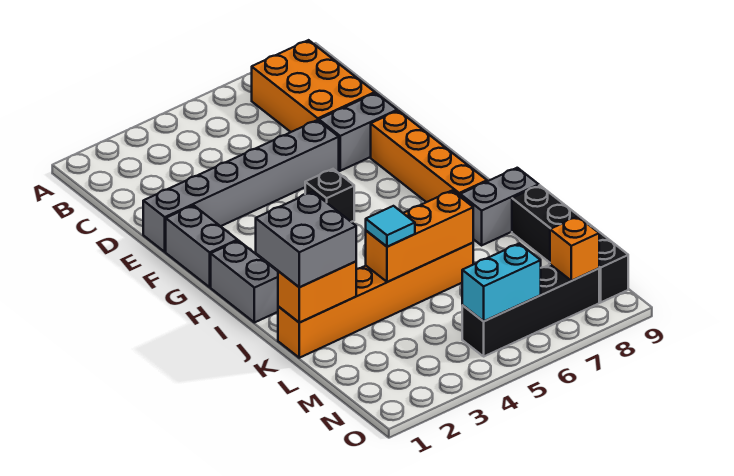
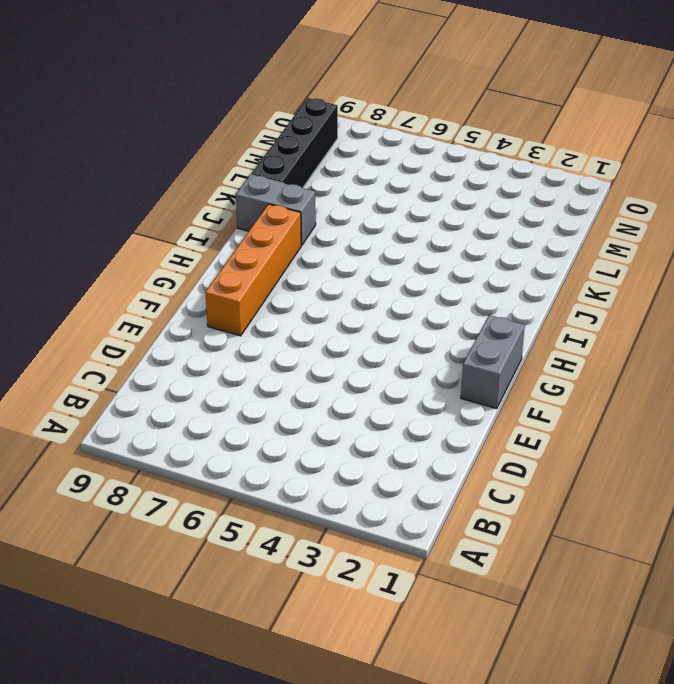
none -> orange 2x3 brick [252,40,375,132]
none -> grey 1x6 brick [143,120,339,252]
none -> grey 1x2 brick [319,93,397,171]

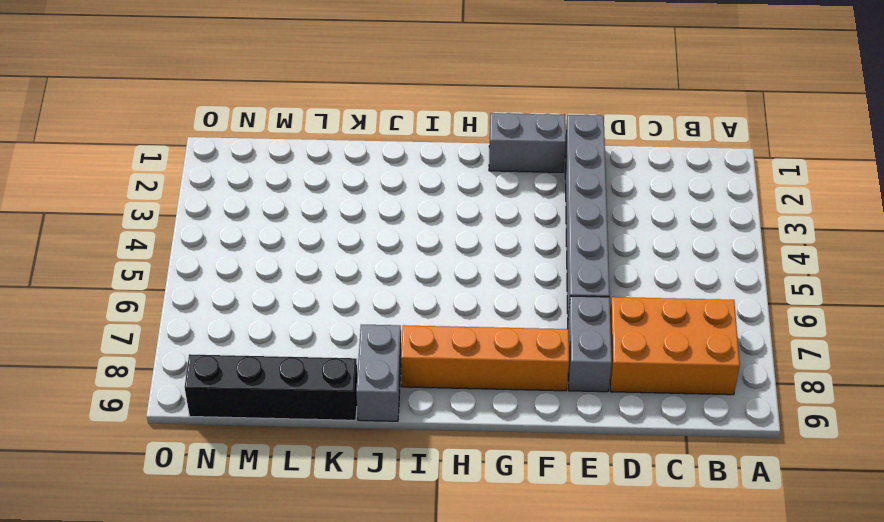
none -> black 1x1 brick [305,169,354,222]
none -> grey 1x2 brick [211,241,278,323]
none -> orange 1x6 brick [278,243,473,358]

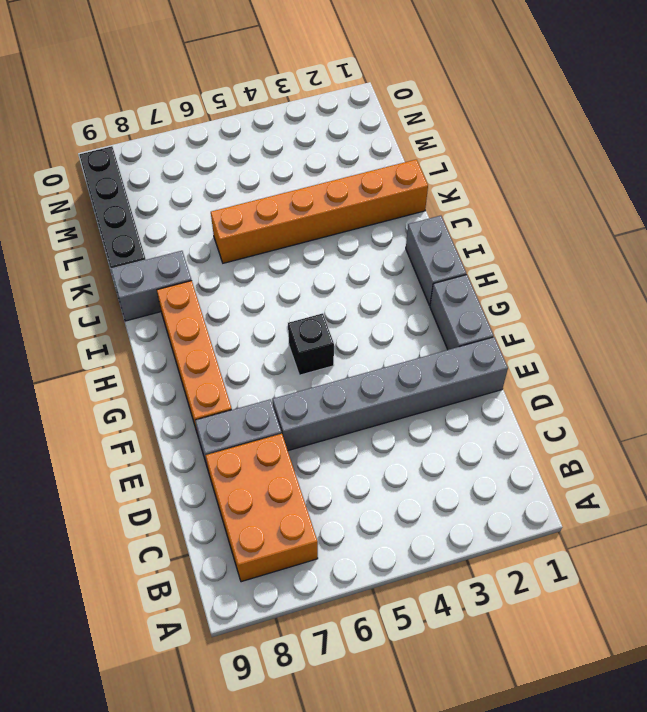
none -> black 1x4 brick [462,265,599,356]
none -> orange 1x2 brick [278,262,356,323]
none -> orange 1x3 brick [366,191,473,282]

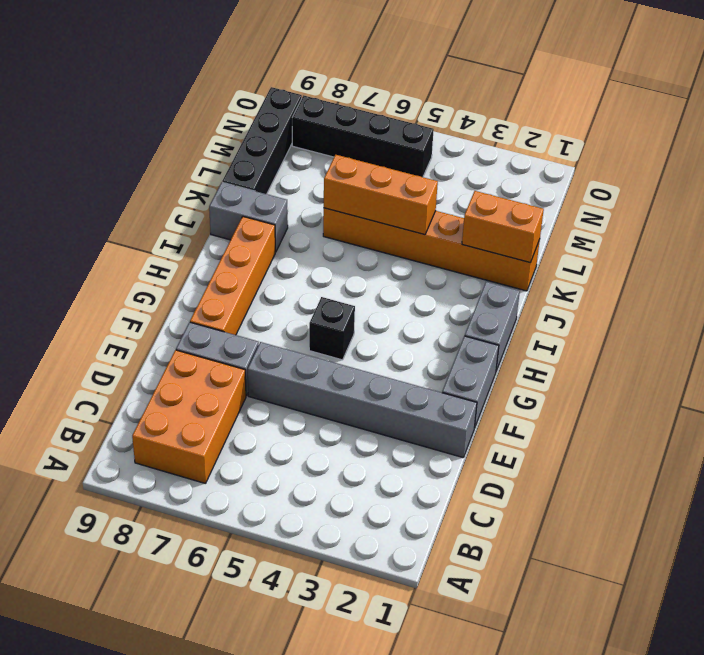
none -> cyan 1x2 brick [462,243,541,321]
none -> orange 1x1 brick [550,216,599,281]
none -> grey 2x2 brick [256,192,356,287]

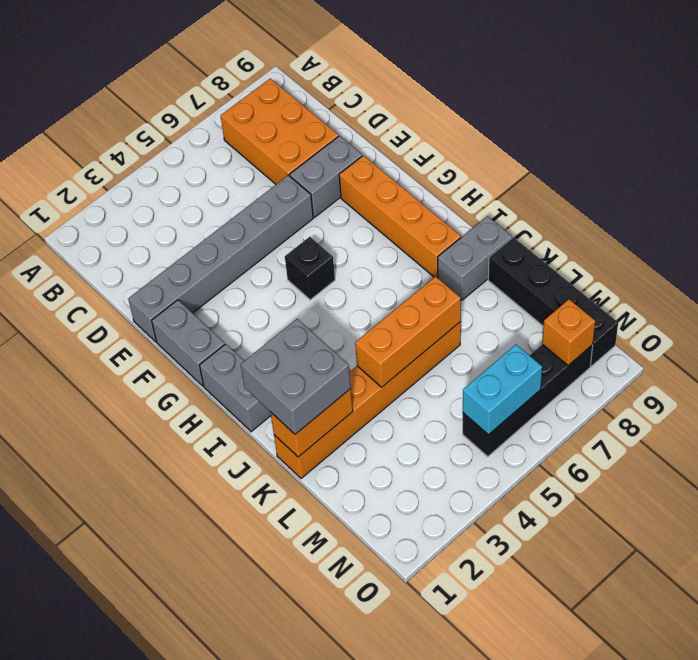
none -> cyan 1x1 tile [366,206,415,247]

